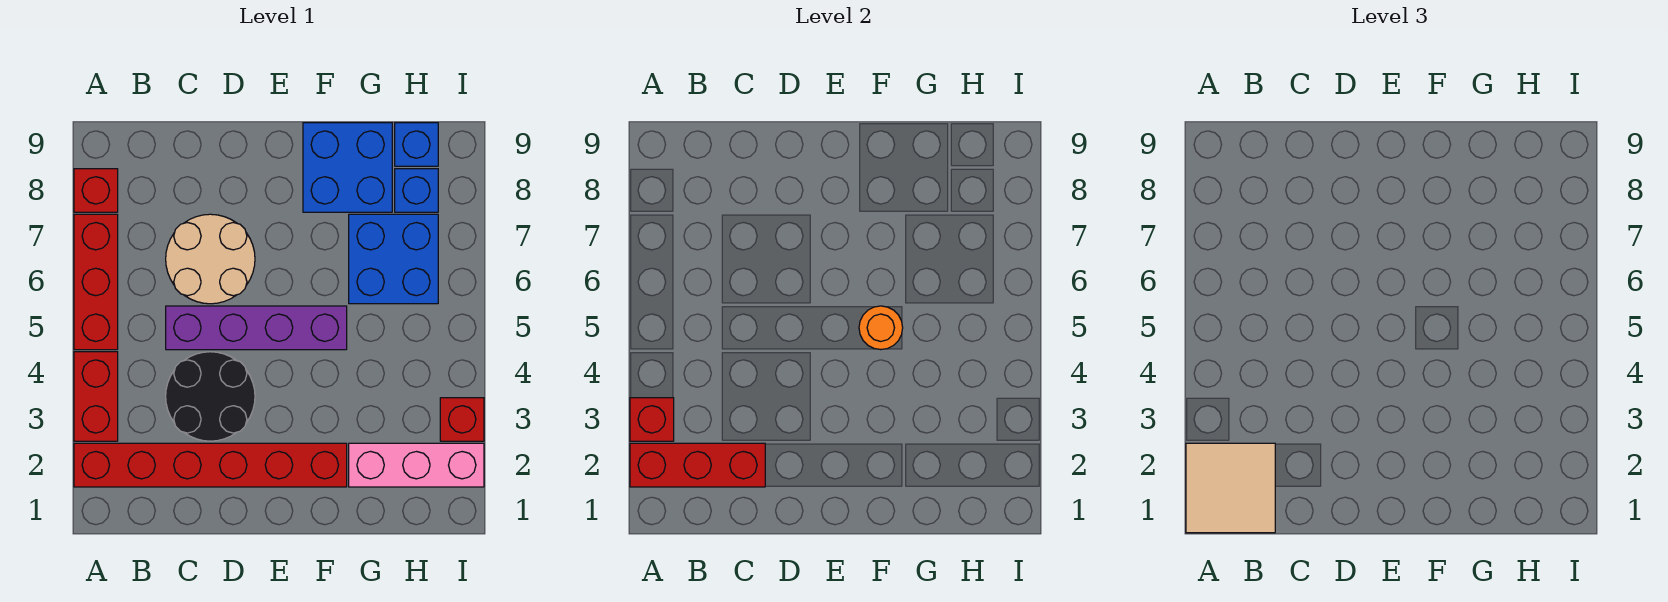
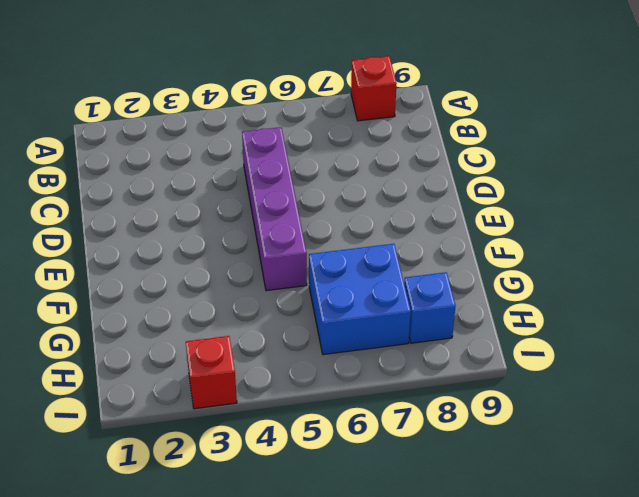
none -> red 1x6 brick [74,443,347,487]
none -> red 1x2 brick [74,352,118,441]
none -> red 1x3 brick [74,214,118,350]

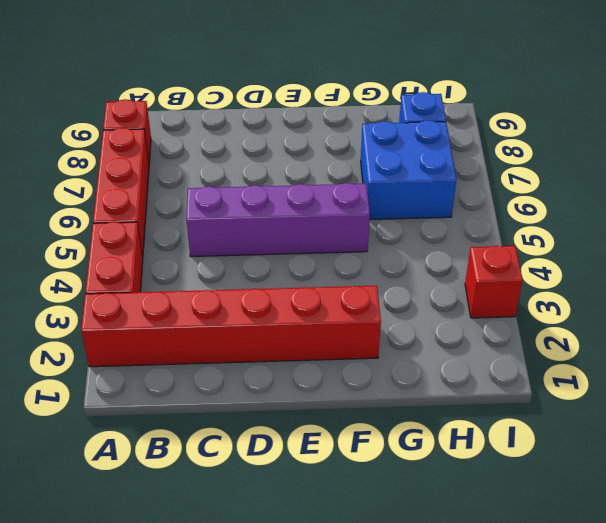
none -> black 2x2 round brick [166,352,255,441]
none -> tan 2x2 round brick [166,214,255,304]
none -> blue 2x2 brick [303,123,392,212]

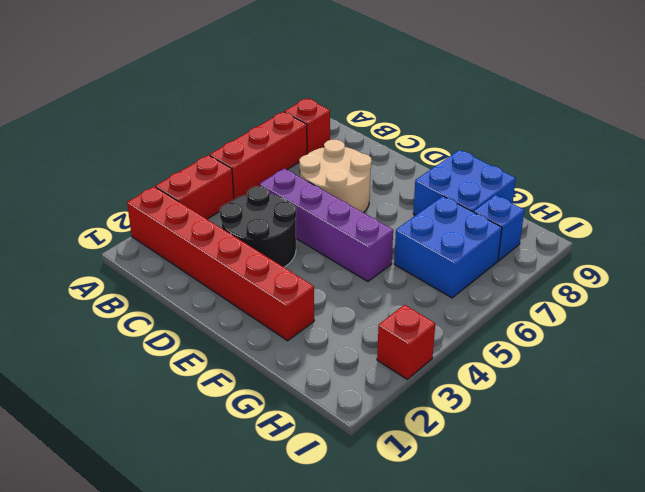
none -> pink 1x3 brick [349,443,484,487]
none -> blue 1x1 brick [395,123,438,166]
none -> red 1x3 brick [630,443,765,487]

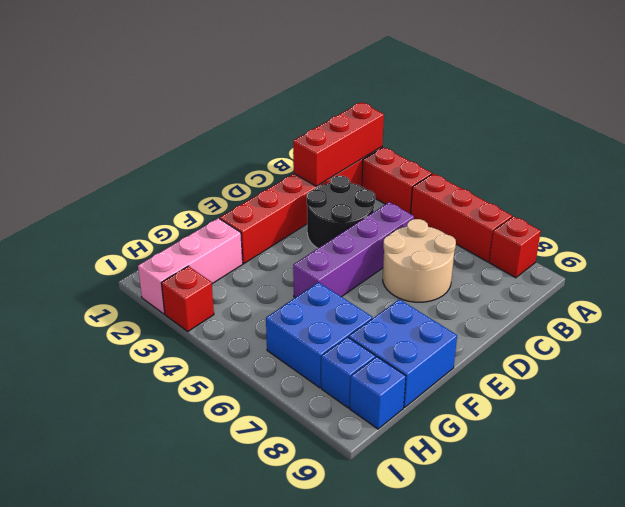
none -> red 1x1 brick [630,398,674,441]
none -> orange 1x1 round brick [859,306,903,350]
none -> tan 2x2 tile [1186,443,1275,533]

